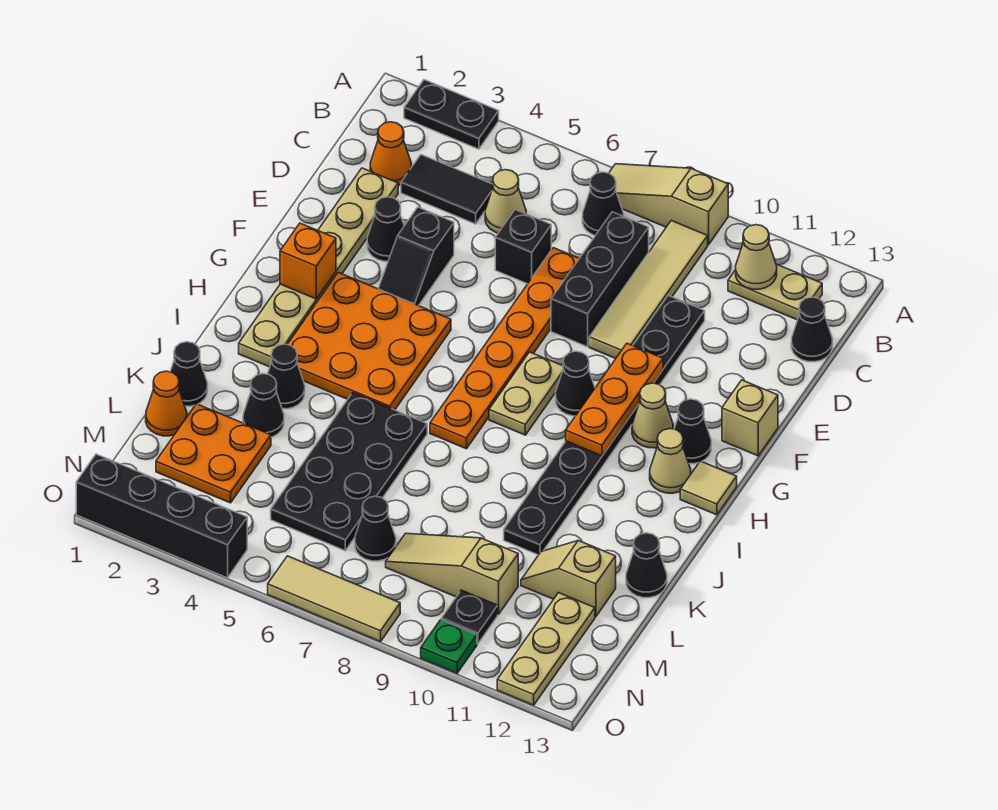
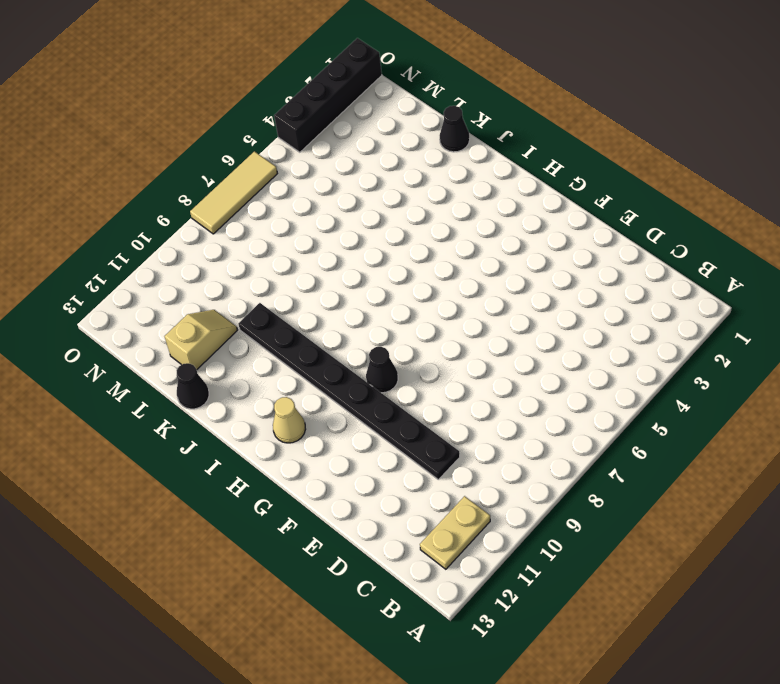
none -> black 1x2 plate [404,80,499,149]
none -> tan 1x3 slope [609,164,728,245]
none -> black 1x1 cone [582,172,624,236]
none -> tan 1x4 tile [589,221,708,359]

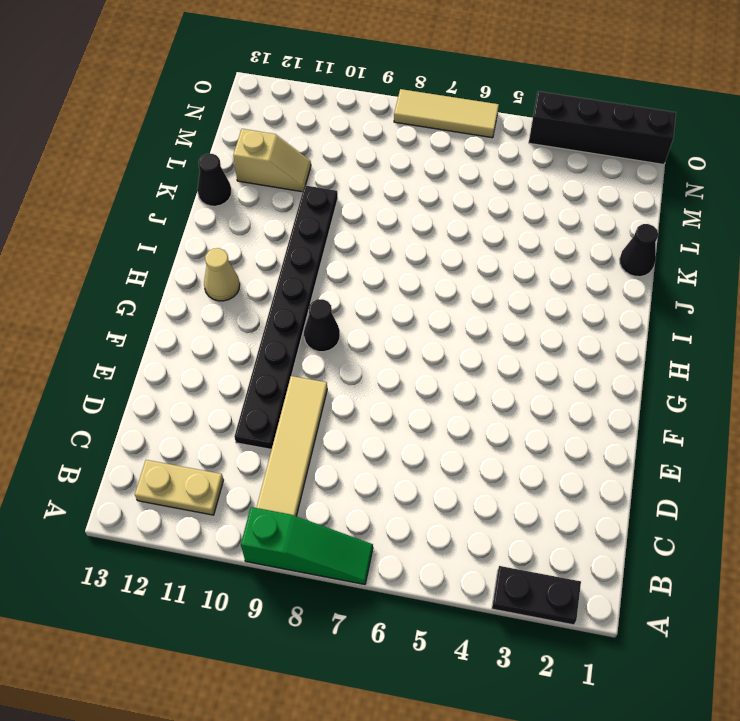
green 1x3 slope [241,507,373,584] -> tan 1x3 slope [609,164,728,245]
none -> black 1x1 cone [582,172,624,236]
none -> orange 1x1 cone [370,122,411,185]
none -> black 1x2 tile [401,155,493,224]
none -> tan 1x1 cone [485,170,526,233]

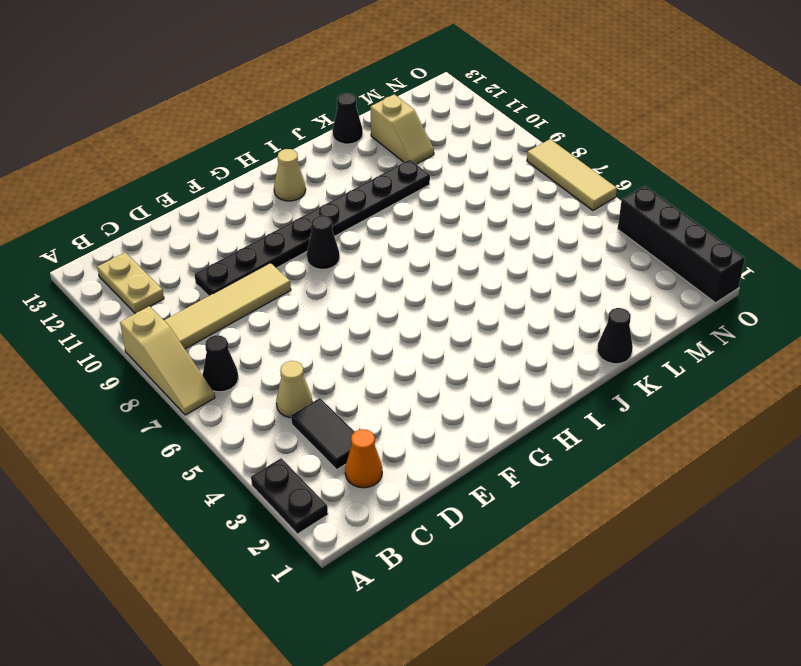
none -> black 1x3 brick [551,212,649,347]
none -> black 1x1 cone [791,297,833,362]
none -> tan 1x6 plate [239,168,398,367]
none -> black 1x1 brick [495,210,551,284]

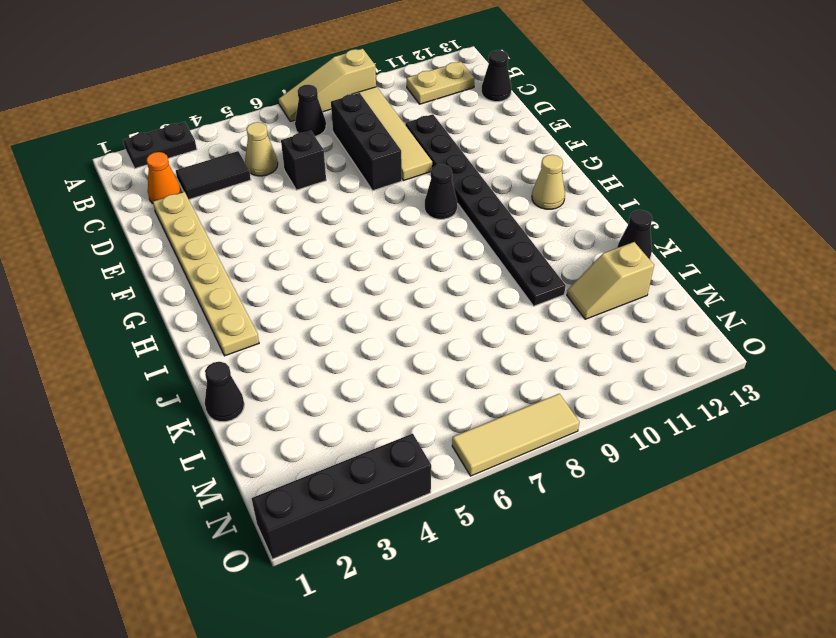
none -> orange 1x6 plate [430,248,579,449]
none -> black 1x1 cone [367,197,404,261]
none -> black 1x2 slope [378,207,454,306]
none -> tan 1x1 brick [722,380,778,456]

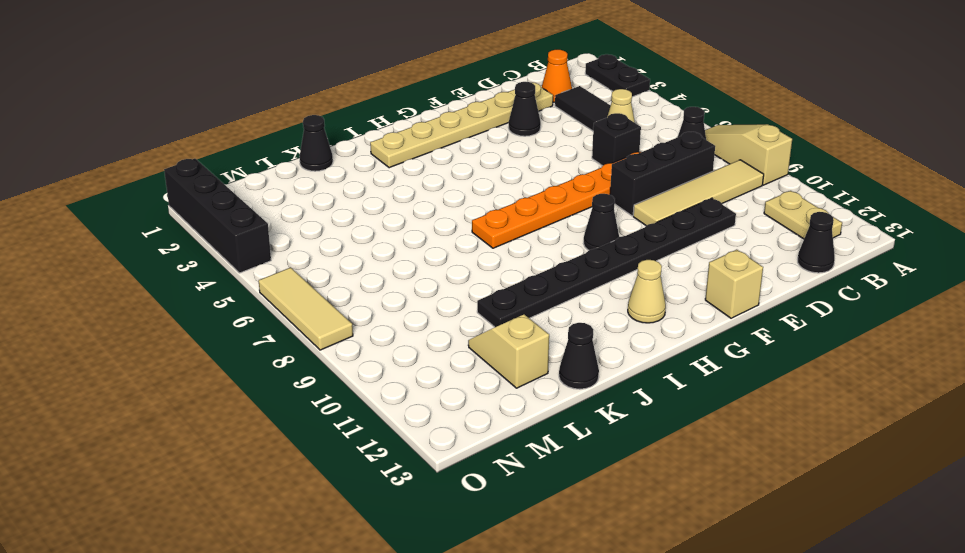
none -> black 1x2 slope [378,207,454,306]
none -> orange 3x3 plate [287,272,451,410]
none -> tan 1x2 plate [489,352,563,435]
none -> tan 1x1 cone [632,383,673,448]

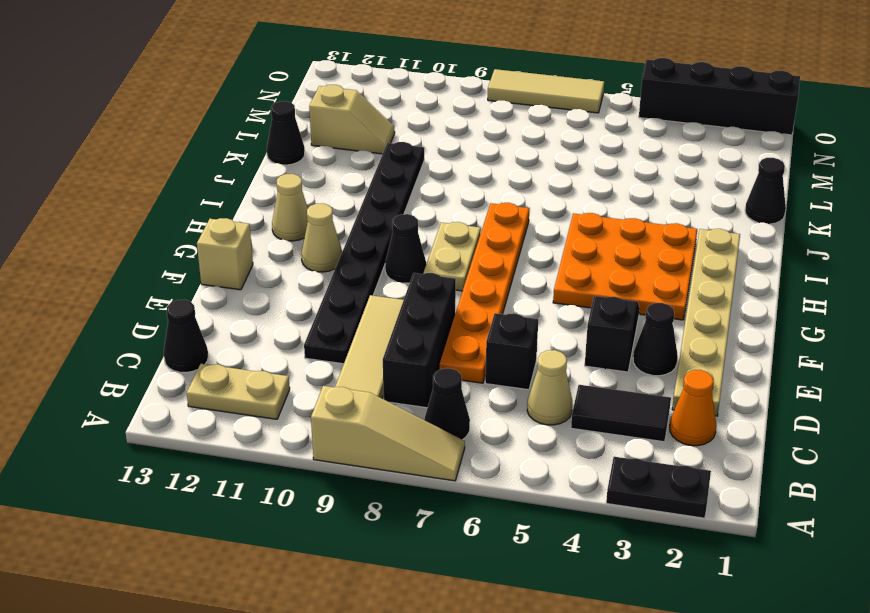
none -> black 1x1 cone [674,399,711,464]
none -> tan 1x1 tile [680,461,737,515]
none -> black 1x1 cone [268,344,305,409]
none -> black 2x4 plate [271,393,427,551]

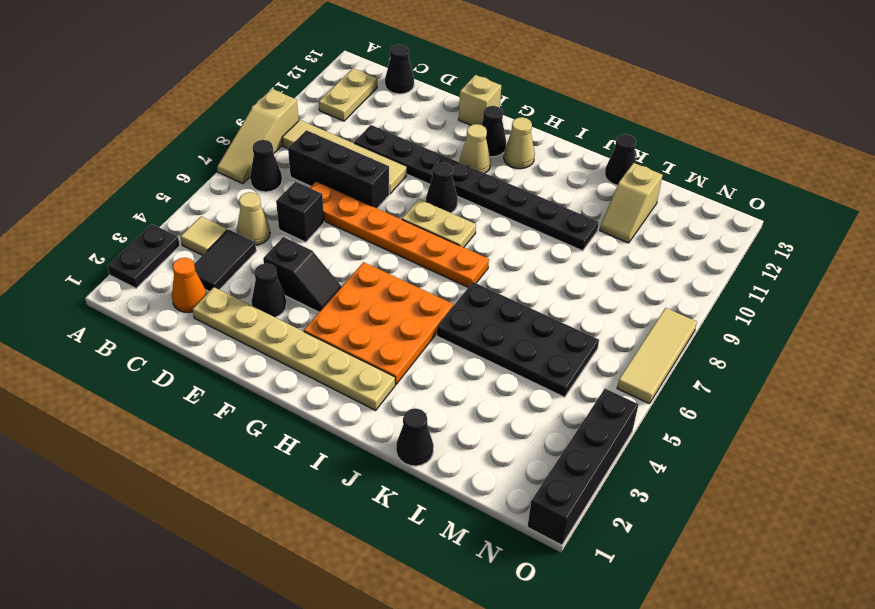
tan 1x1 tile [181,216,227,255] -> tan 1x1 tile moved to [680,461,737,515]
none -> black 1x1 cone [268,344,305,409]
none -> black 1x1 cone [243,374,284,437]
none -> orange 1x1 cone [146,371,187,436]
none -> orange 2x2 plate [156,404,271,503]

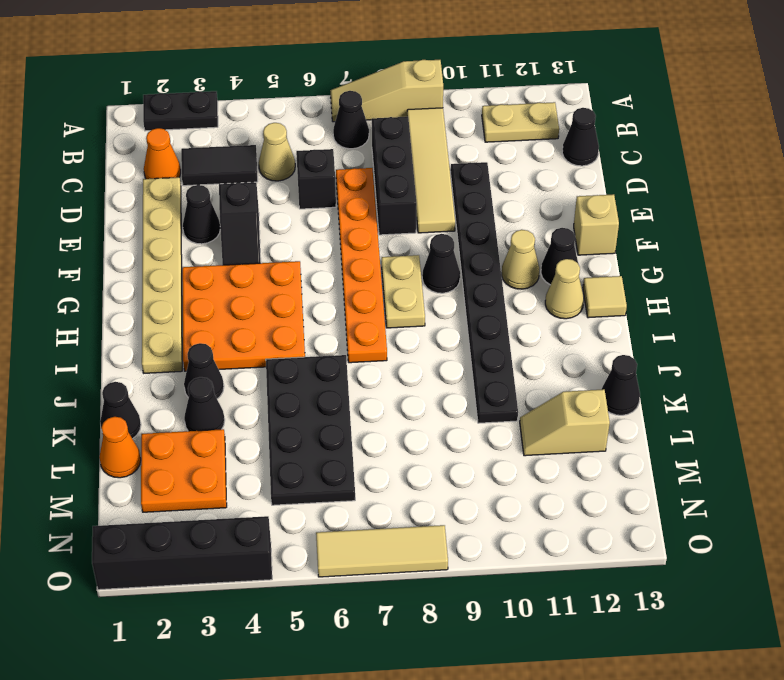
none -> black 1x1 cone [355,496,396,561]
none -> tan 1x3 slope [386,533,518,614]
none -> tan 1x3 plate [497,593,595,705]
none -> black 1x1 plate [441,590,498,644]

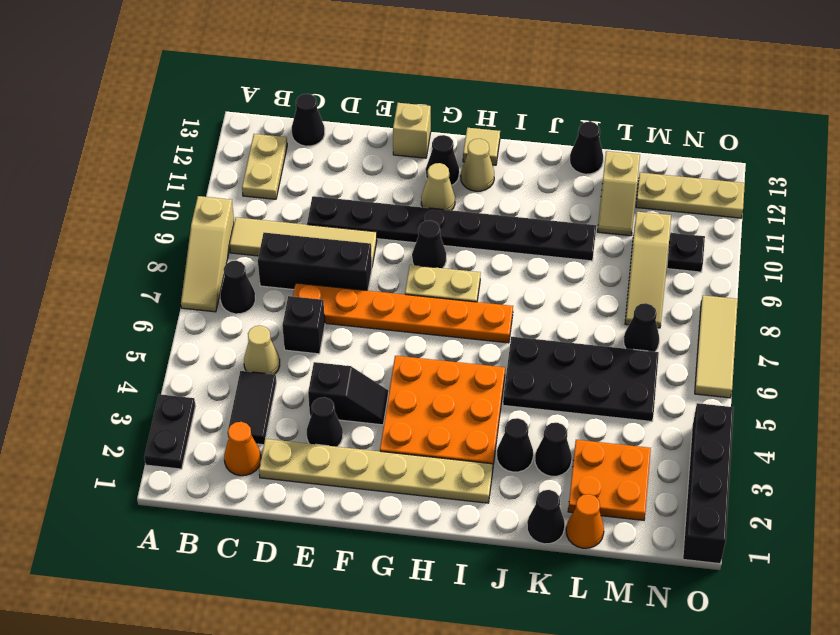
none -> green 1x1 plate [421,620,477,673]
none -> tan 1x1 cone [736,225,777,289]
none -> orange 1x3 plate [566,343,663,456]
none -> orange 1x1 brick [280,223,336,299]

